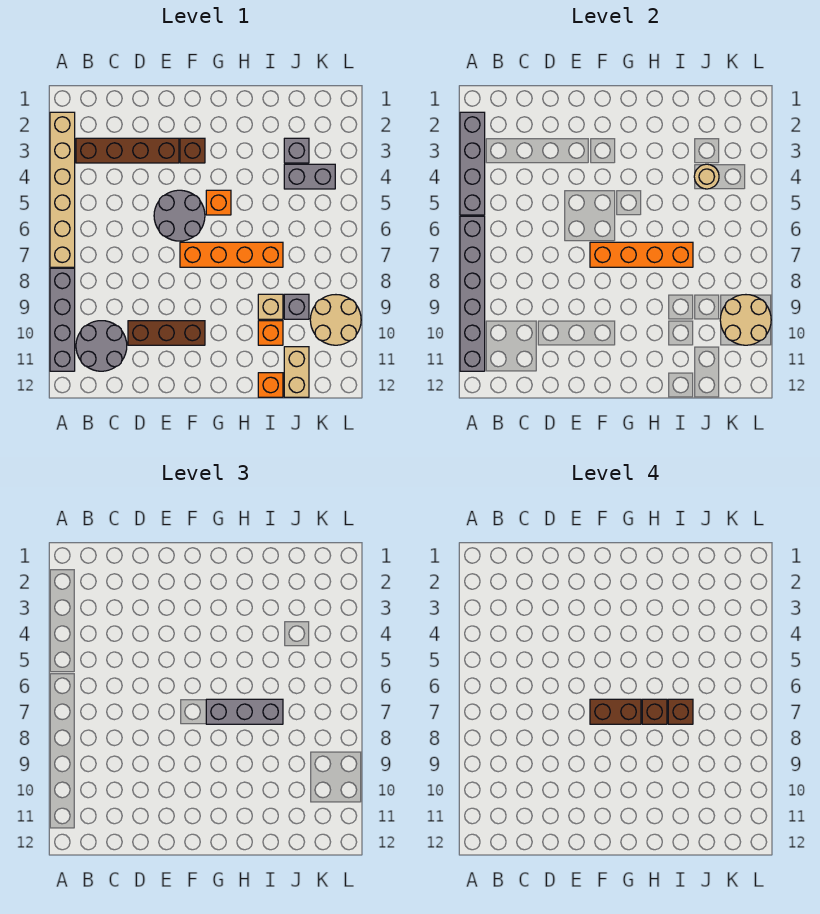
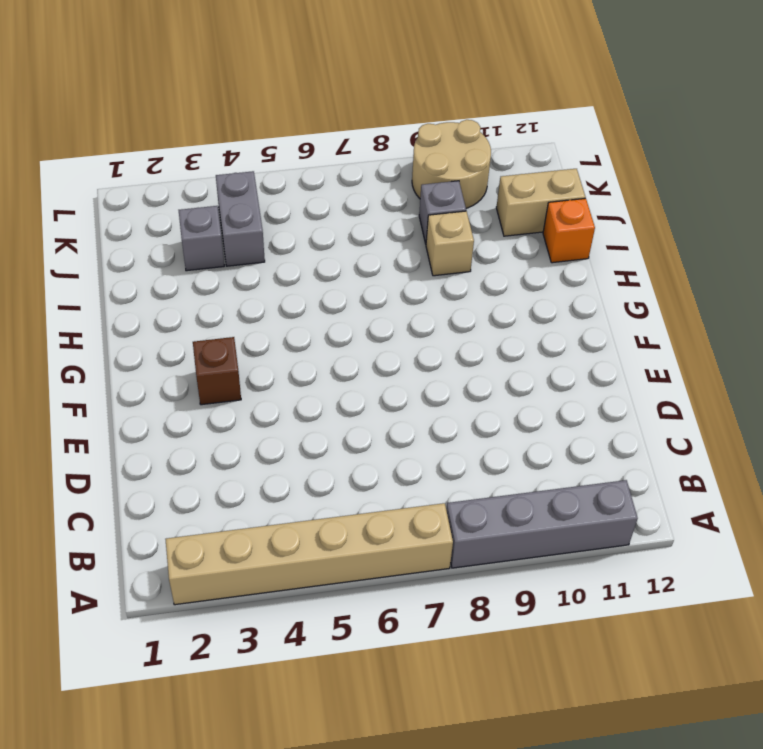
none -> brown 1x4 brick [76,138,179,163]
none -> grey 2x2 round brick [76,321,127,371]
none -> brown 1x3 brick [128,321,205,345]

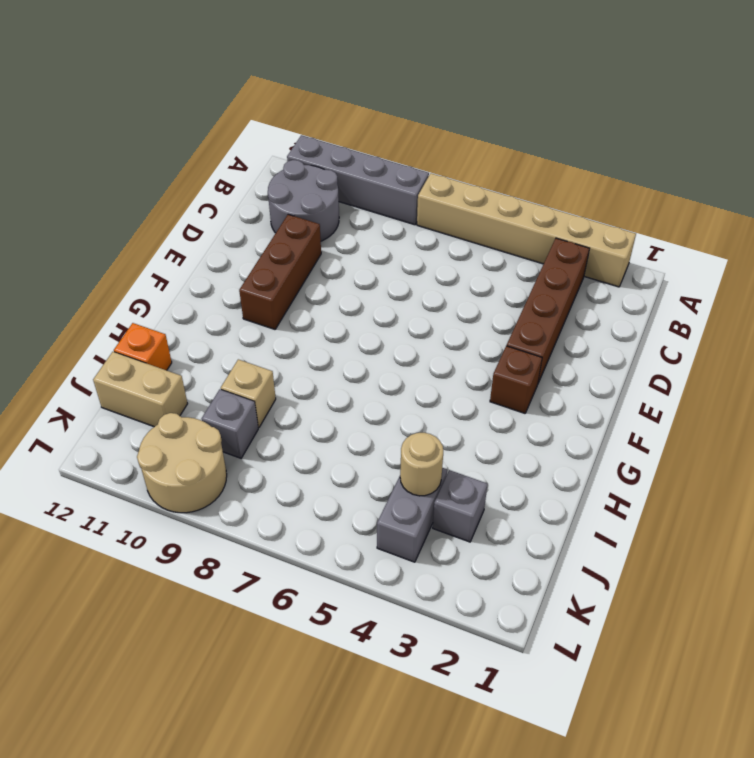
none -> grey 2x2 round brick [154,190,205,241]
none -> orange 1x4 brick [180,242,283,267]
none -> orange 1x1 brick [206,190,231,215]

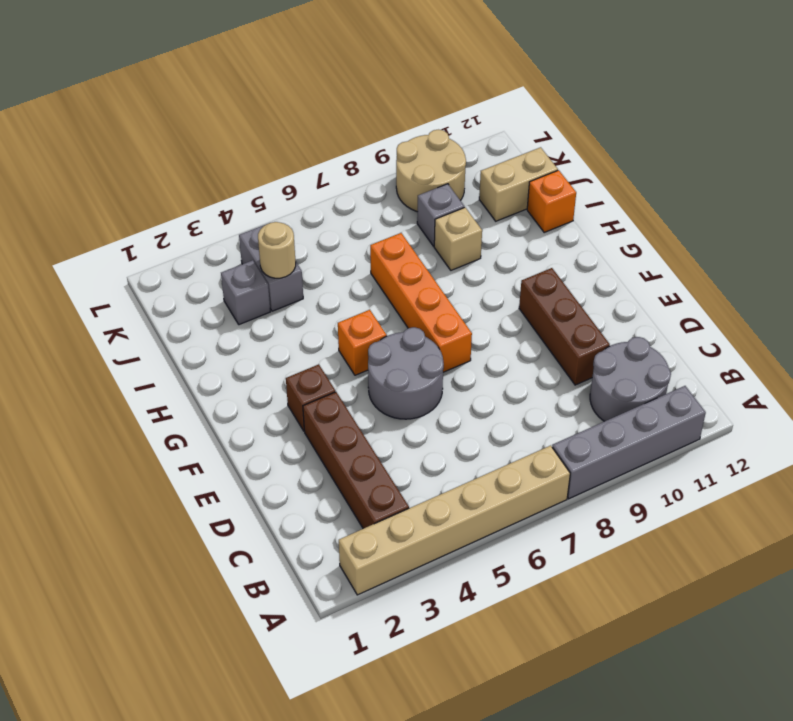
none -> orange 1x1 brick [258,321,283,345]
none -> grey 1x4 brick [460,112,485,215]
none -> grey 1x6 brick [460,216,485,371]

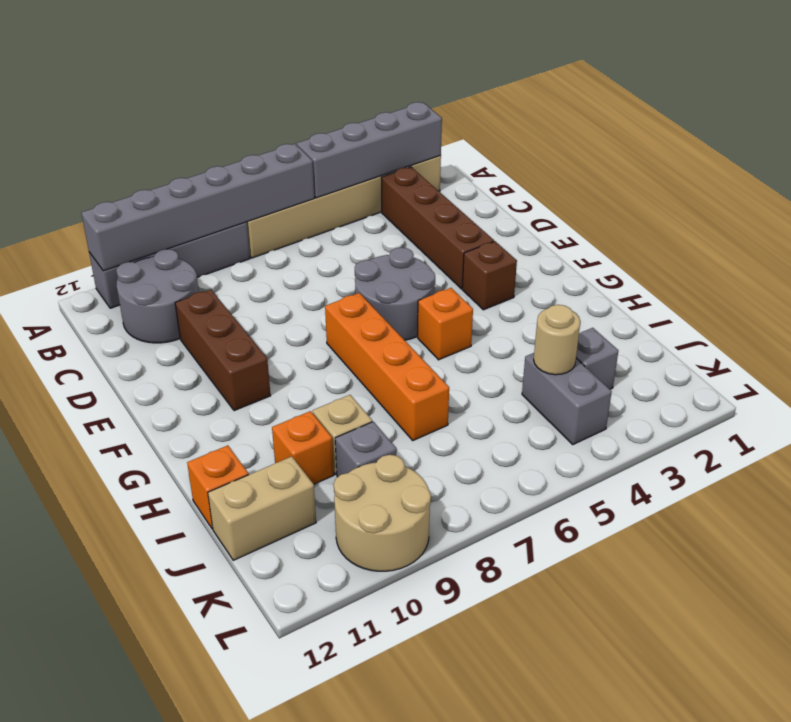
none -> orange 1x4 brick [590,242,693,267]
none -> tan 2x2 round brick [720,295,771,345]
none -> grey 1x3 brick [206,699,283,724]

